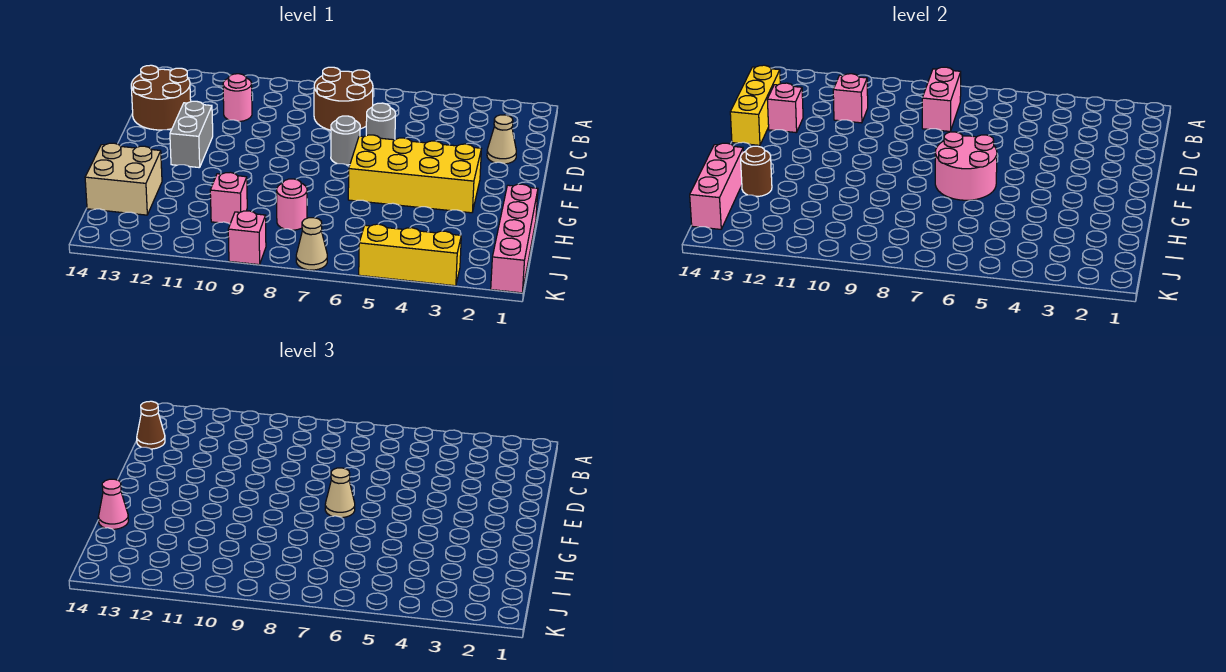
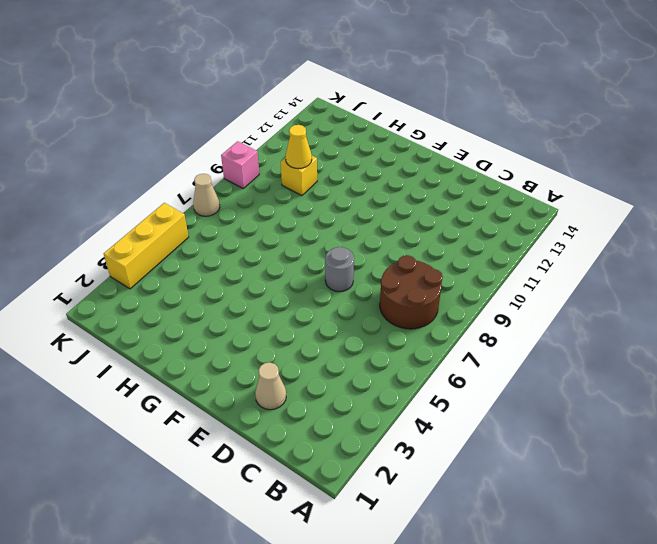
yellow 1x1 brick [281,156,317,196] -> pink 1x1 brick [210,172,247,224]
yellow 1x1 cone [286,125,312,169] -> none
none -> pink 1x1 round brick [223,74,252,122]
none -> brown 2x2 round brick [131,65,191,130]
none -> grey 1x1 round brick [366,103,396,140]

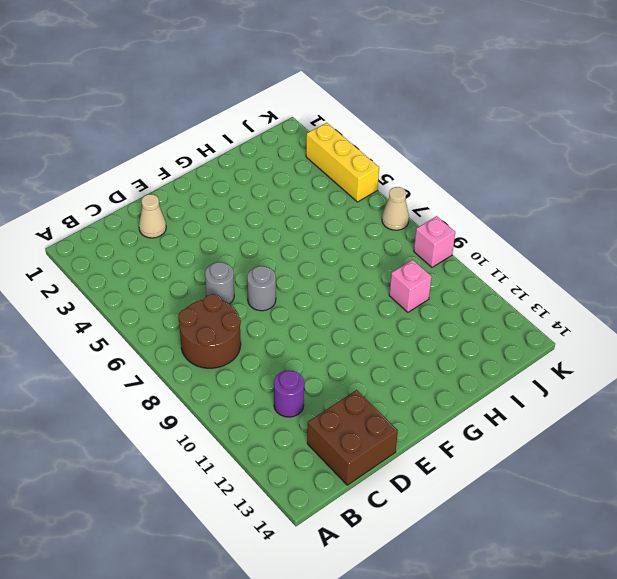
purple 1x1 round brick [274,370,304,417] -> pink 1x1 round brick [223,74,252,122]
brown 2x2 brick [307,390,398,485] -> brown 2x2 round brick [131,65,191,130]
none -> grey 1x2 brick [170,101,213,168]
none -> yellow 2x4 brick [348,135,481,213]
none -> pink 1x4 brick [491,184,538,293]

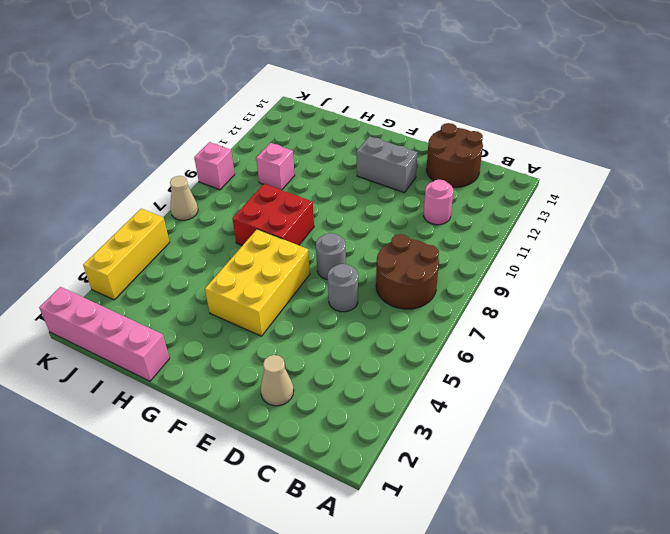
yellow 2x3 brick [205,229,310,336] -> yellow 2x4 brick [348,135,481,213]
red 2x2 brick [233,184,314,246] -> none
none -> tan 2x2 brick [85,143,162,215]
none -> pink 1x1 round brick [277,179,307,230]
none -> pink 1x2 brick [922,67,961,131]

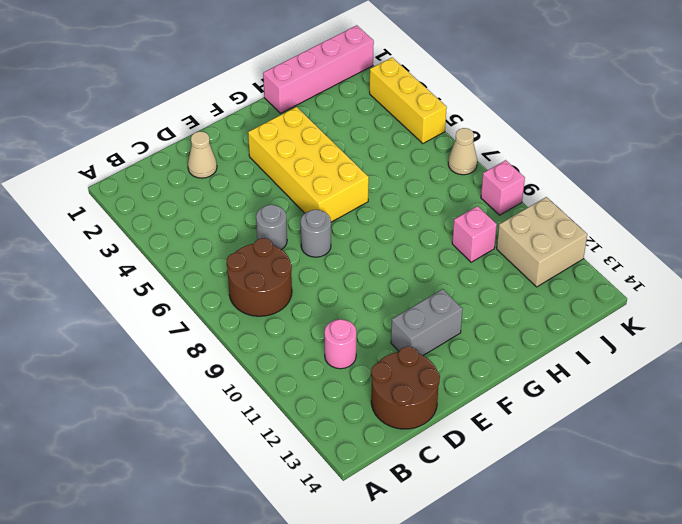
tan 2x2 brick [497,197,587,287] -> tan 2x2 brick moved to [85,143,162,215]
none -> pink 1x1 round brick [277,179,307,230]
none -> pink 1x2 brick [922,67,961,131]
none -> pink 1x1 brick [833,74,868,123]

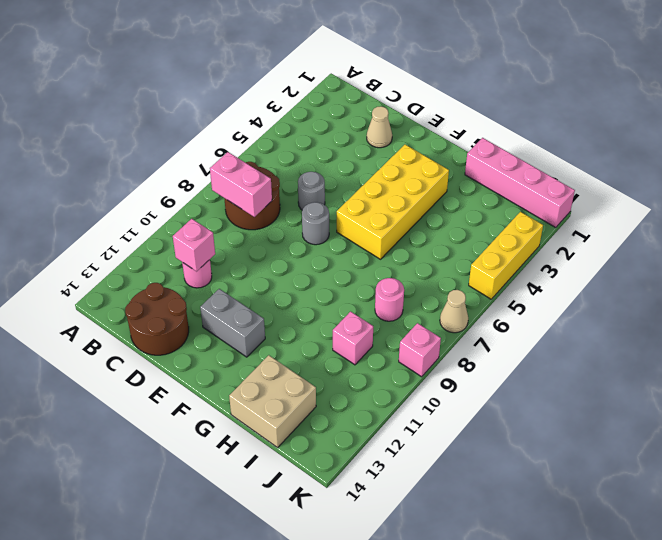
none -> yellow 1x3 brick [730,65,780,145]
none -> pink 1x1 brick [767,83,803,133]
none -> pink 2x2 round brick [935,132,997,200]

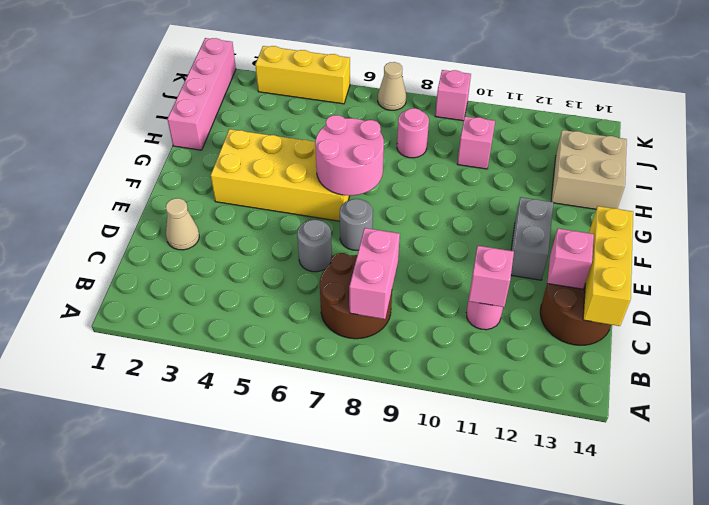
none -> brown 1x1 round brick [741,146,772,196]
none -> pink 1x3 brick [690,143,743,229]
none -> brown 1x1 cone [137,401,165,449]

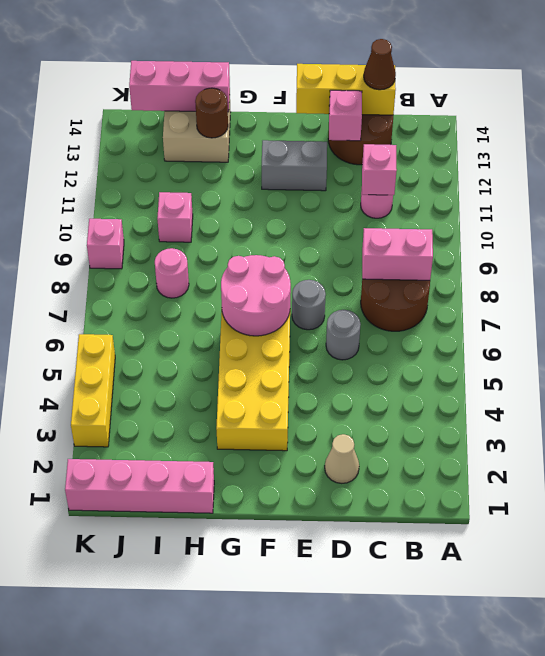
none -> tan 1x1 cone [296,218,327,270]
none -> tan 1x1 cone [325,468,355,518]
none -> pink 1x1 cone [98,479,128,529]

